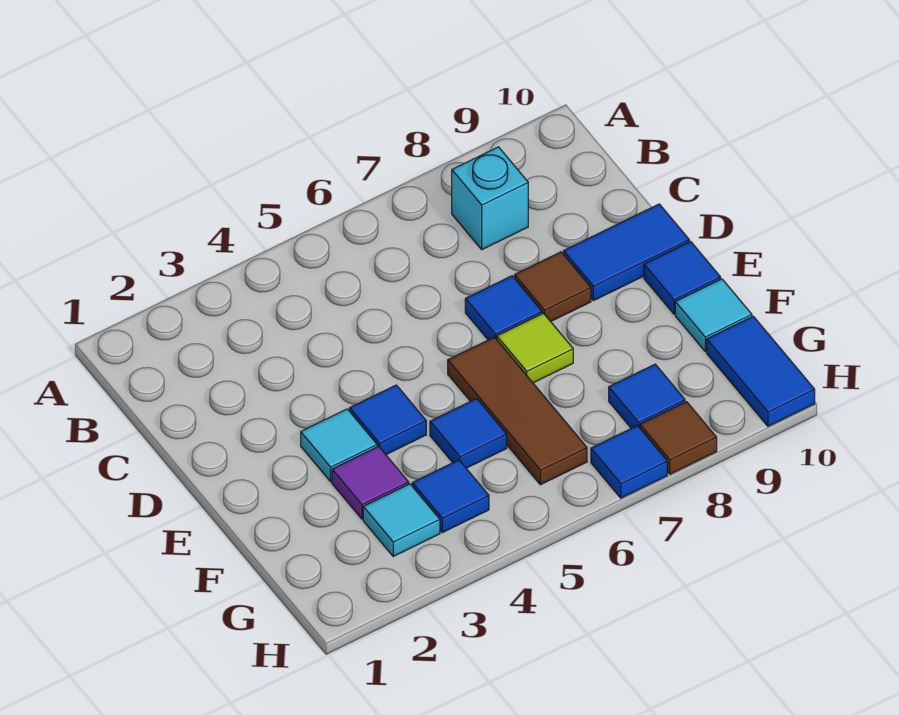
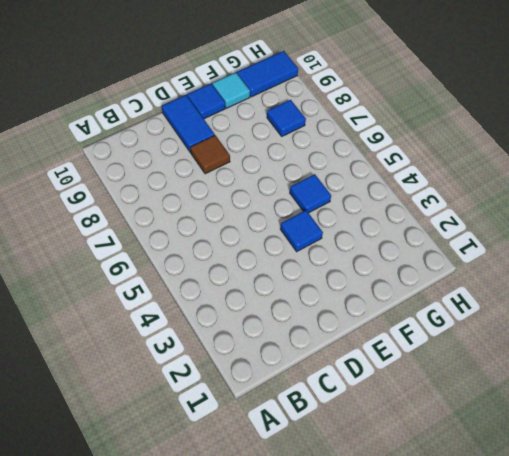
none -> cyan 1x1 brick [452,147,528,249]
none -> blue 1x1 tile [465,276,542,340]
none -> cyan 1x1 tile [301,409,377,482]

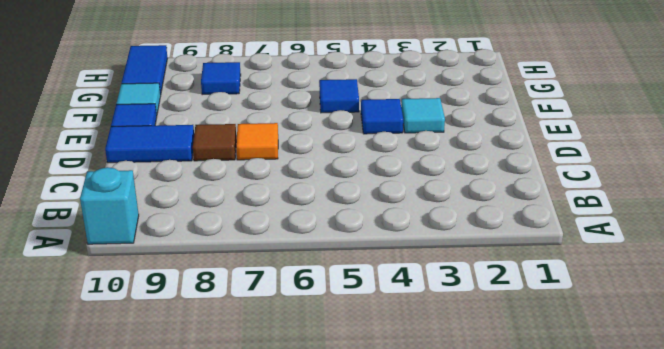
cyan 1x1 brick [80,167,139,244] -> cyan 1x1 brick moved to [452,147,528,249]
orange 1x1 tile [236,123,278,160] -> blue 1x1 tile [465,276,542,340]
none -> brown 1x3 tile [448,337,587,485]
none -> lime 1x1 tile [497,313,573,383]
none -> purple 1x1 tile [332,446,409,519]

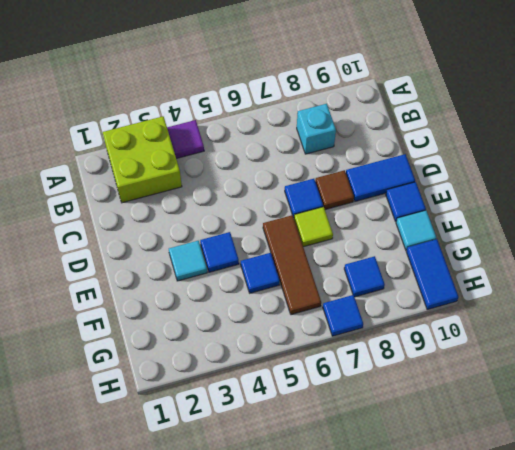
lime 2x2 brick [103,116,182,203] -> none
purple 1x1 tile [167,120,204,159] -> purple 1x1 tile moved to [332,446,409,519]
none -> cyan 1x1 tile [363,484,440,556]
none -> blue 1x1 tile [412,460,489,533]
none -> brown 1x1 tile [640,402,717,474]

